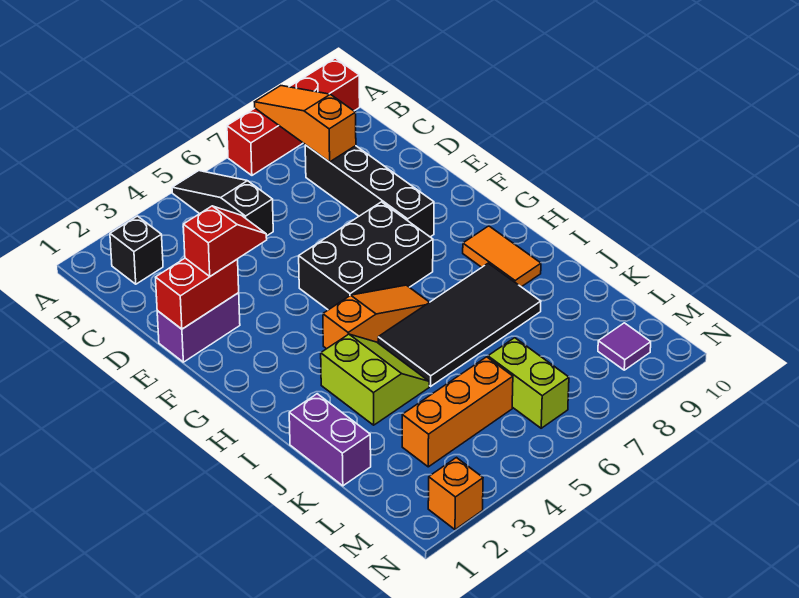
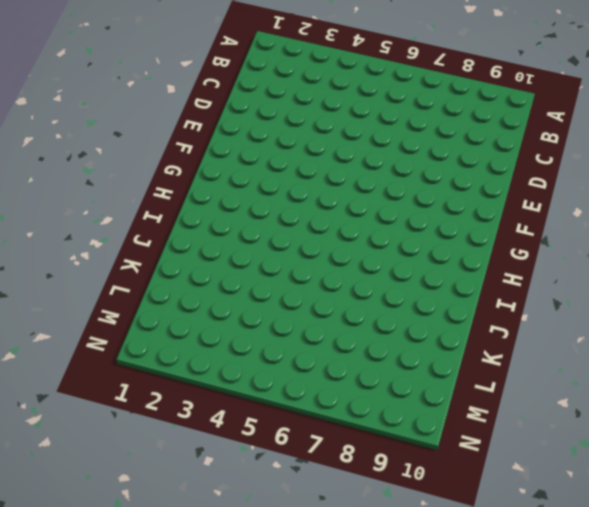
none -> black 1x3 slope [172,171,273,236]
none -> red 1x4 brick [227,58,360,175]
none -> black 1x1 brick [110,216,163,284]

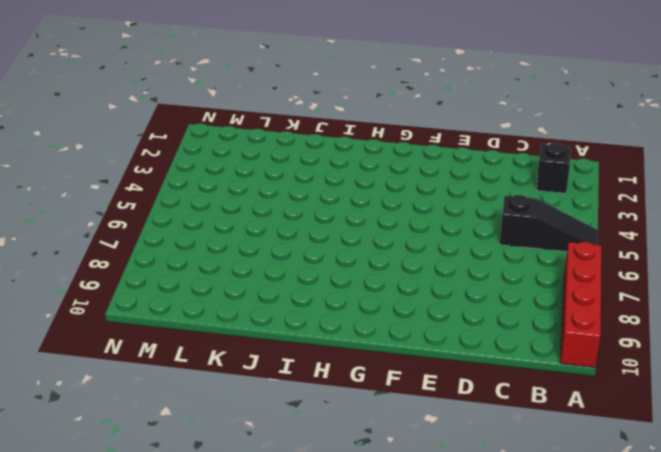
none -> black 1x4 brick [305,145,434,237]
none -> purple 1x2 brick [157,293,240,362]
none -> black 2x3 brick [299,202,433,310]

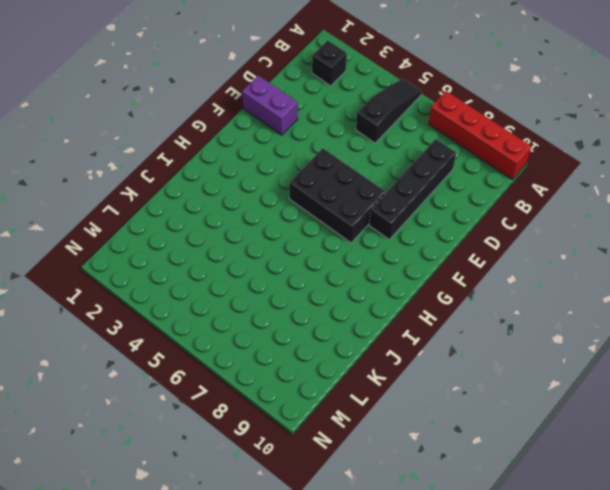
none -> orange 1x3 slope [323,285,429,349]
none -> orange 1x2 tile [463,226,541,287]
none -> lime 2x2 slope [321,334,429,425]

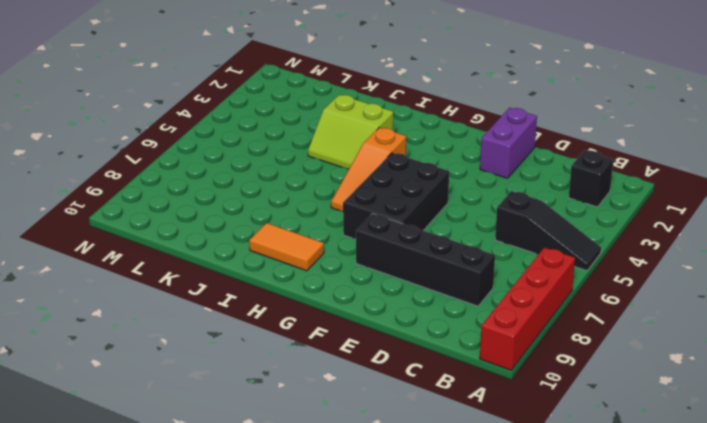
none -> black 2x4 tile [378,263,541,386]
none -> purple 1x2 brick [289,394,371,486]
none -> orange 1x3 brick [402,357,513,467]

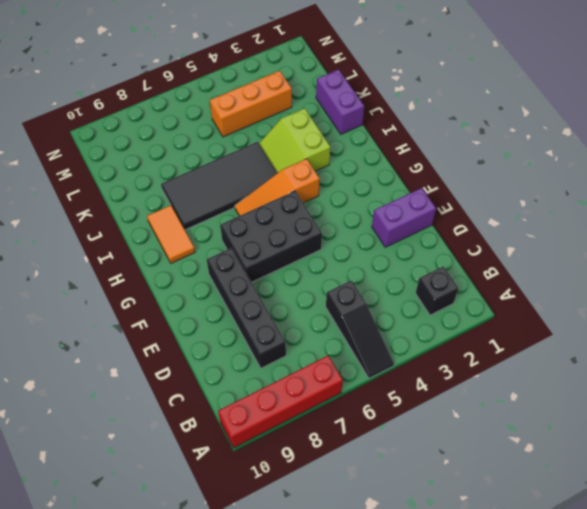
none -> lime 1x2 brick [488,338,569,428]
none -> purple 1x1 tile [598,323,651,370]
none -> orange 1x1 brick [428,458,483,530]

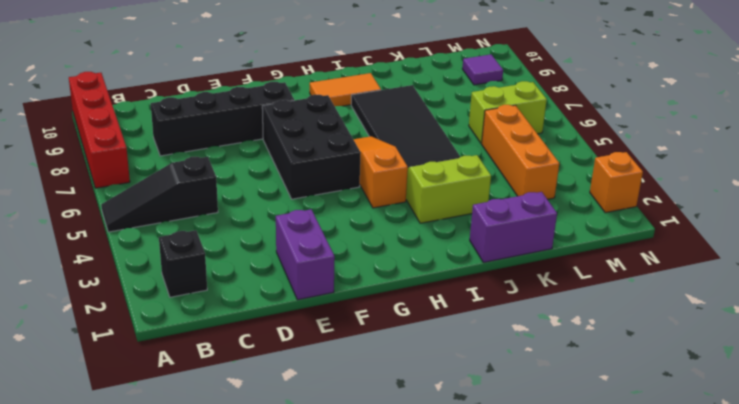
none -> orange 1x3 slope [255,86,356,162]
none -> red 1x2 brick [156,258,239,329]
none -> red 1x2 slope [183,206,267,276]

